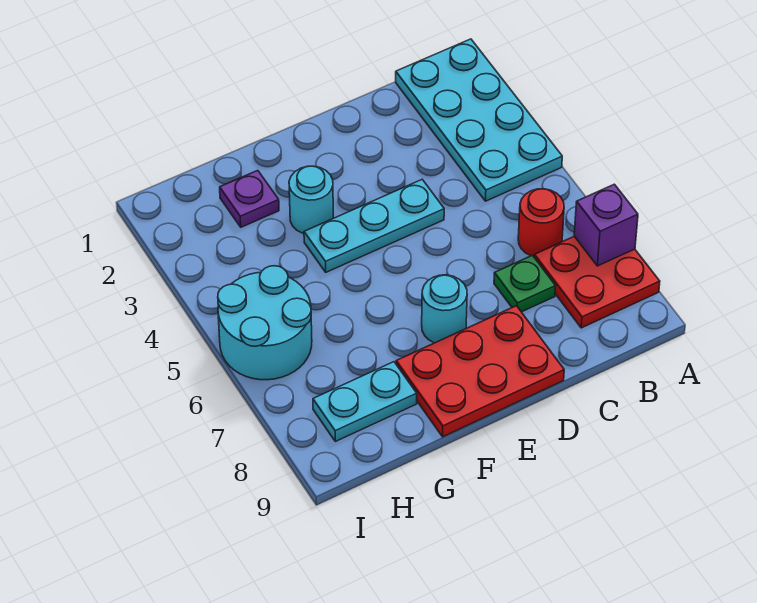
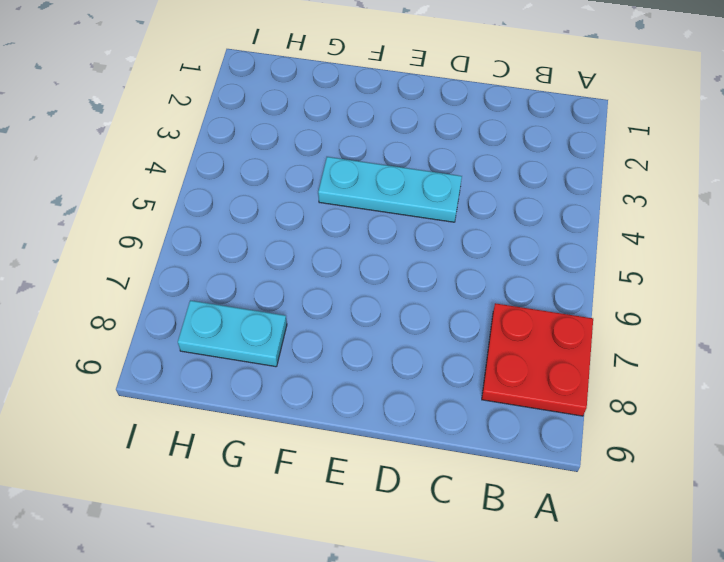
none -> cyan 2x4 plate [396,39,562,201]
none -> red 1x1 round brick [518,189,564,256]
none -> green 1x1 plate [494,255,556,312]

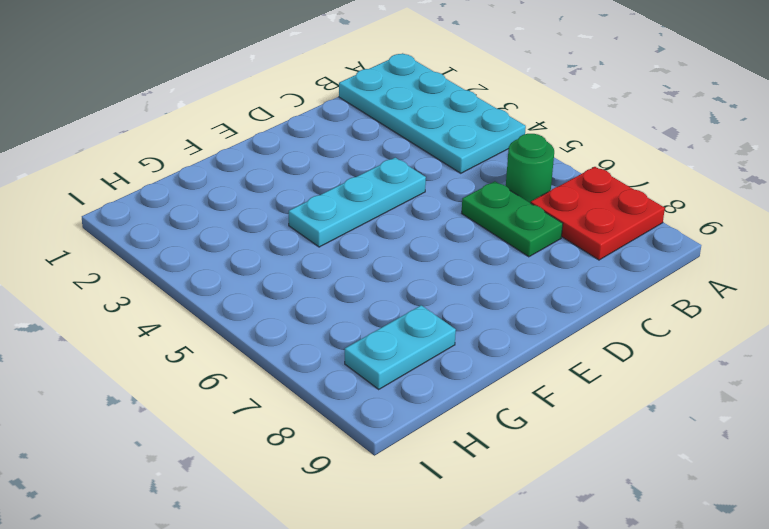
green 1x1 round brick [506,134,554,203] -> red 1x1 round brick [518,189,564,256]
green 1x2 plate [462,181,563,257] -> green 1x1 plate [494,255,556,312]
none -> red 2x3 plate [396,306,564,437]
none -> cyan 1x1 round brick [422,275,467,343]
none -> cyan 1x1 round brick [289,166,333,234]

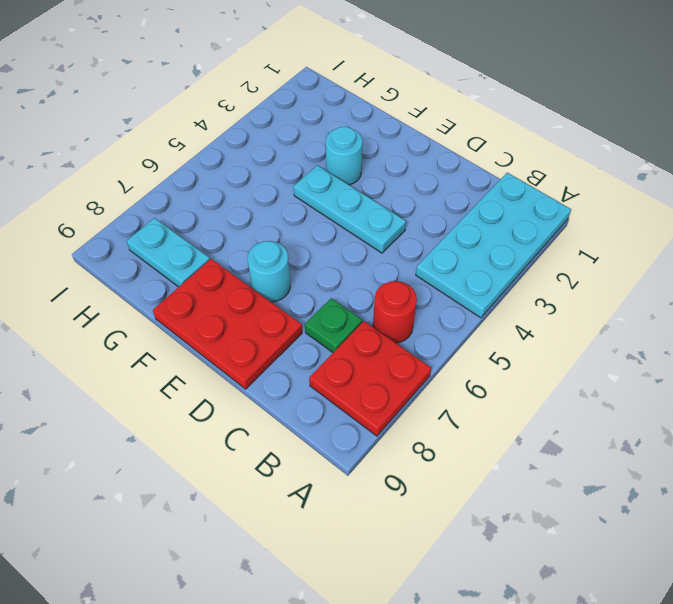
none -> purple 1x1 plate [220,170,279,227]
none -> cyan 2x2 round brick [218,266,312,380]
none -> purple 1x1 brick [574,184,638,266]

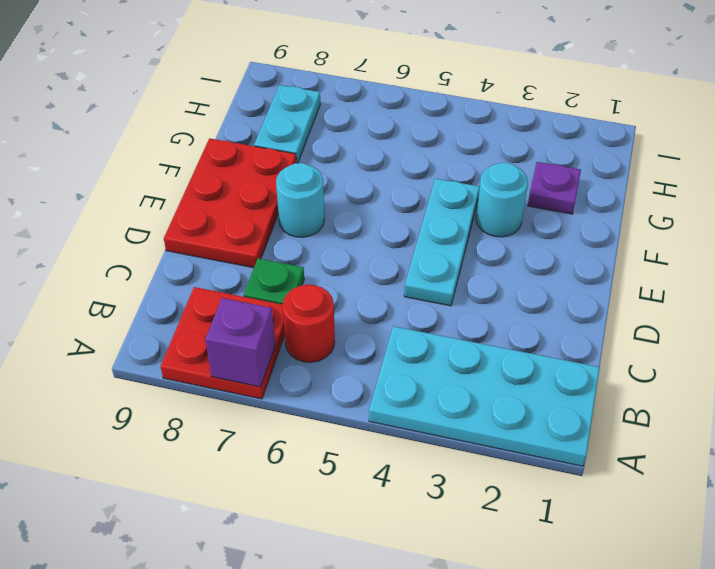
none -> cyan 2x2 round brick [218,266,312,380]

